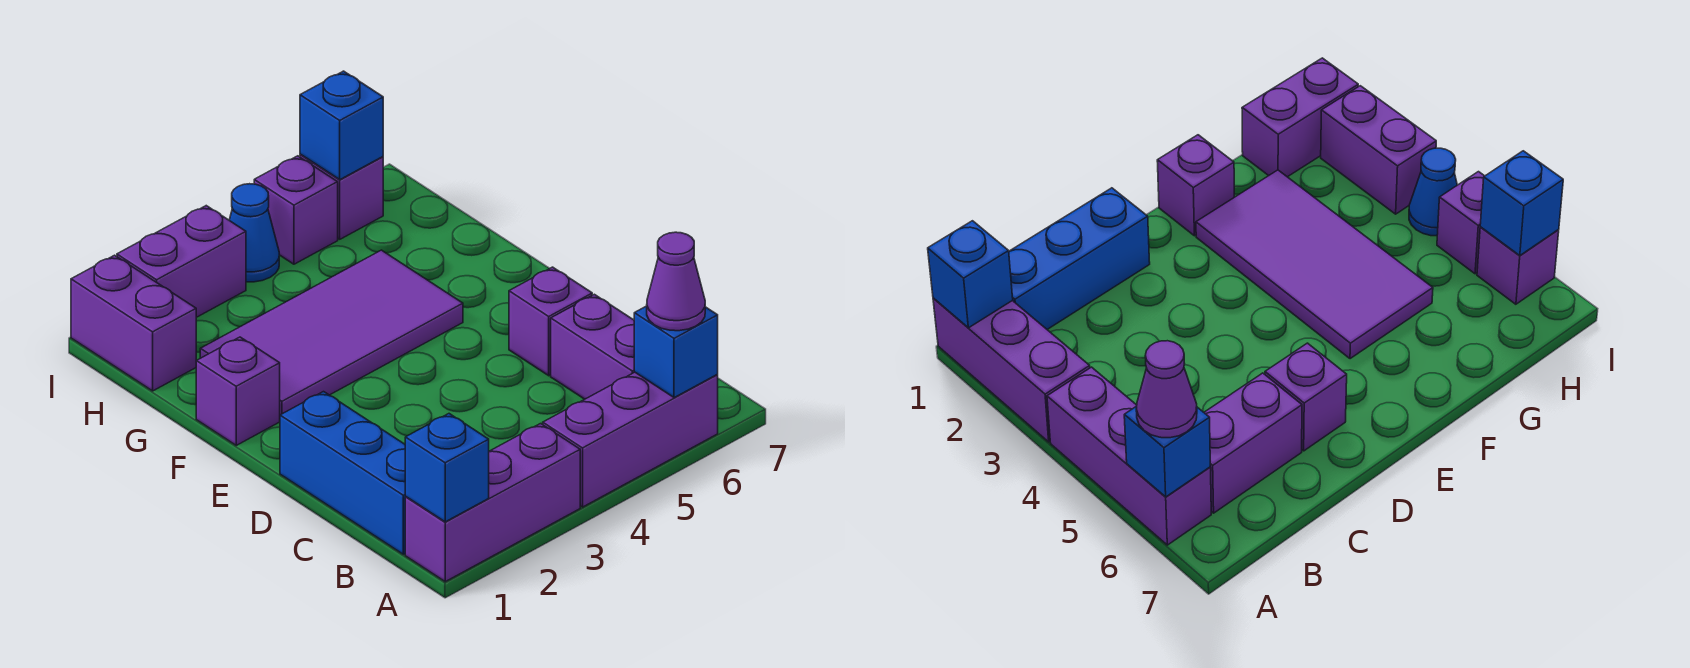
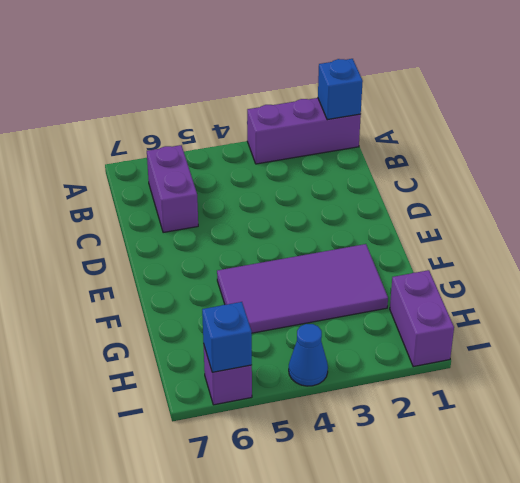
none -> purple 1x3 brick [543,372,718,507]
none -> blue 1x3 brick [280,392,406,554]
none -> purple 1x1 brick [509,267,592,376]

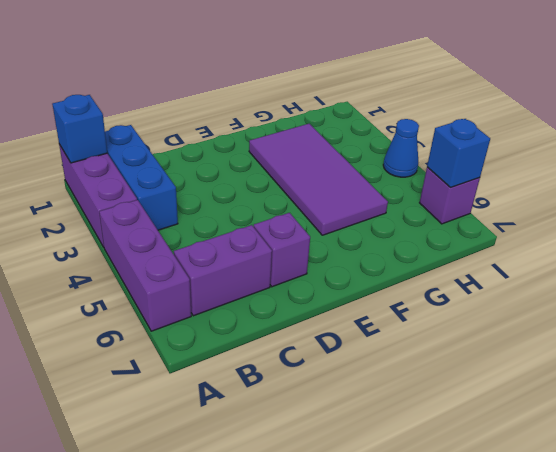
blue 1x3 brick [105,125,178,230] -> blue 1x3 brick turned to [280,392,406,554]
none -> purple 1x1 brick [196,337,280,445]
none -> purple 1x2 brick [71,255,196,391]
none -> purple 1x2 brick [117,206,246,317]

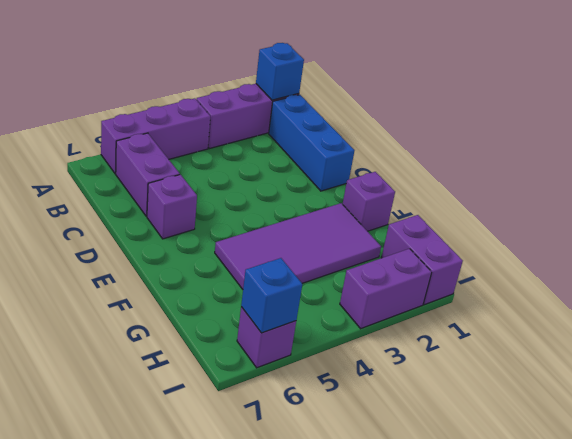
none -> blue 1x1 cone [229,184,279,282]
none -> purple 1x1 brick [254,156,338,264]
none -> blue 1x1 brick [634,306,718,398]

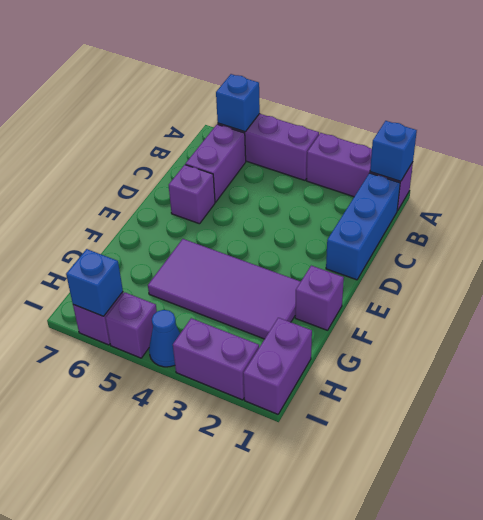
none -> purple 1x1 cone [647,232,705,331]

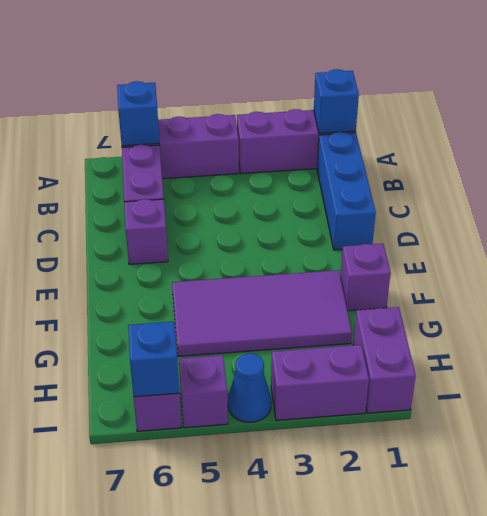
none -> purple 1x1 cone [647,232,705,331]

